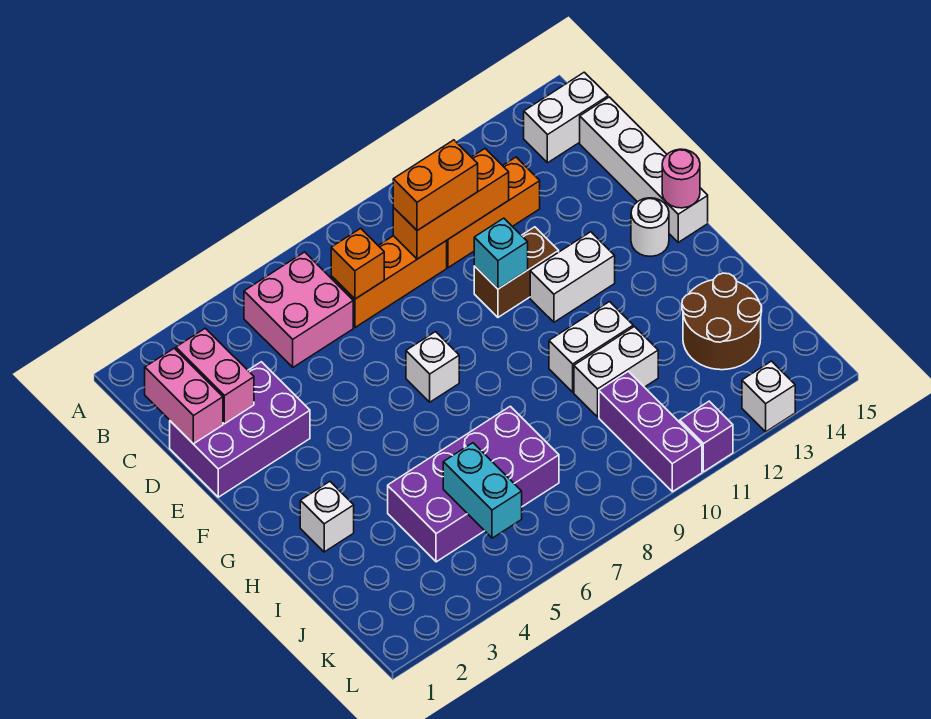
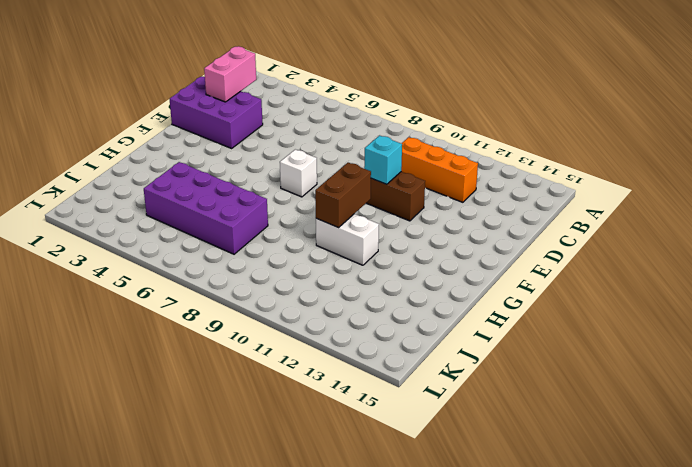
brown 1x2 brick [315,163,371,228] -> none
none -> pink 2x2 brick [244,252,353,367]
none -> white 1x2 brick [524,72,608,163]
none -> orange 1x3 brick [331,236,447,327]

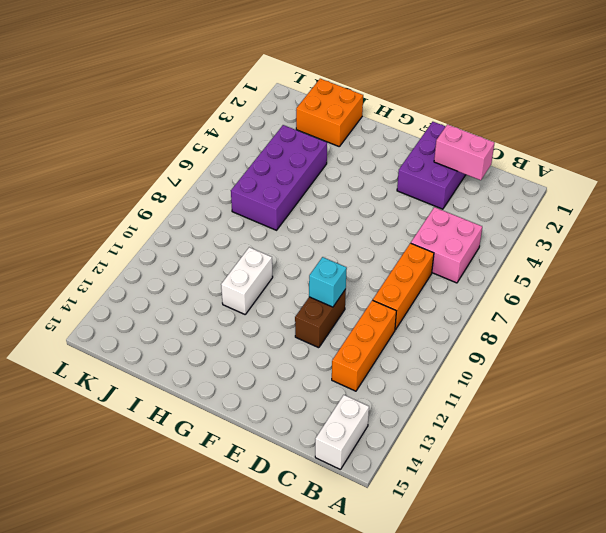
orange 2x2 brick [296,79,363,146] -> none
none -> white 1x4 brick [580,97,708,242]
none -> white 1x1 brick [406,332,459,402]
none -> white 1x2 brick [530,232,615,322]

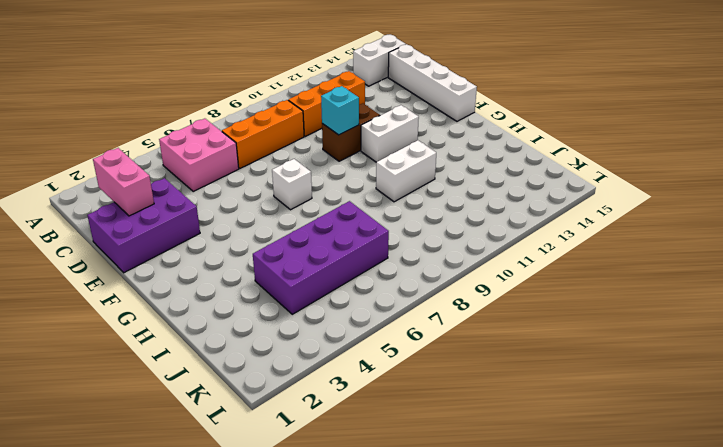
none -> white 1x1 round brick [631,198,669,256]
none -> white 1x1 brick [300,482,354,552]
none -> white 1x2 brick [574,327,658,417]

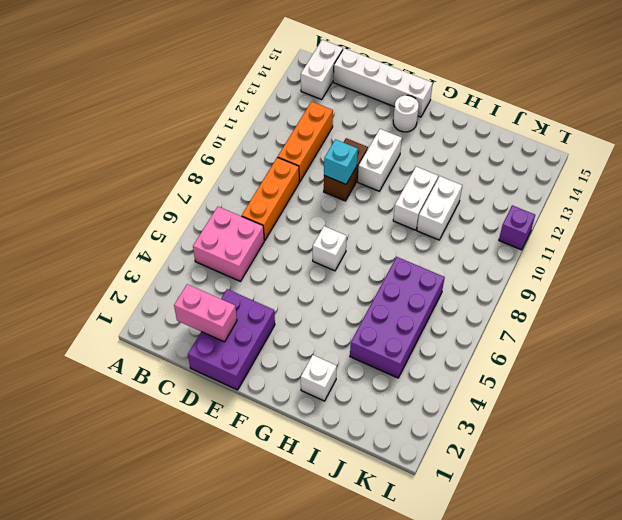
none -> brown 2x2 round brick [682,273,762,370]
none -> purple 1x3 brick [599,371,702,492]
none -> white 1x1 brick [742,361,795,432]

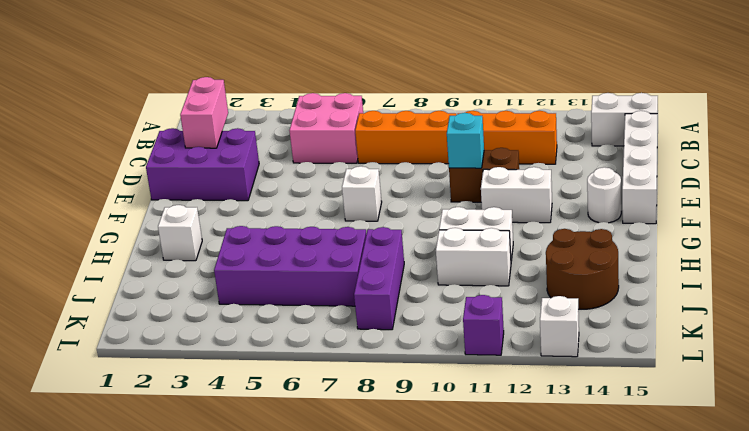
purple 1x3 brick [354,227,404,330] -> purple 1x3 brick moved to [599,371,702,492]
none -> pink 1x2 brick [145,348,223,444]
none -> orange 1x1 brick [331,228,384,299]
none -> orange 1x3 brick [393,149,509,259]

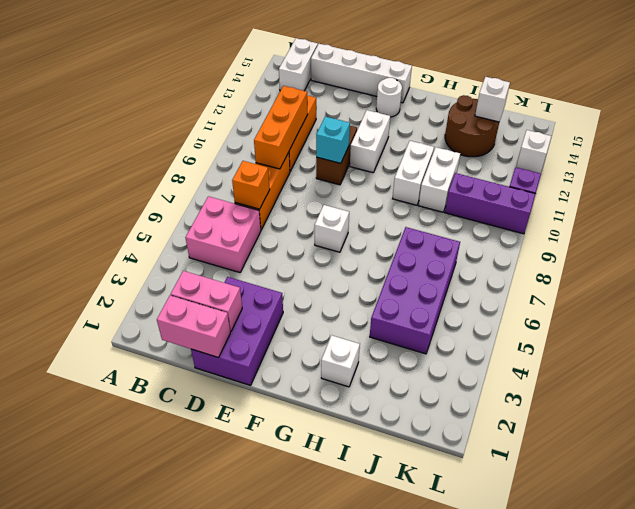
white 1x1 brick [475,77,510,122] -> none
none -> pink 1x1 round brick [662,149,700,208]
none -> cyan 1x2 brick [443,443,522,538]
none -> orange 1x2 brick [393,140,478,231]

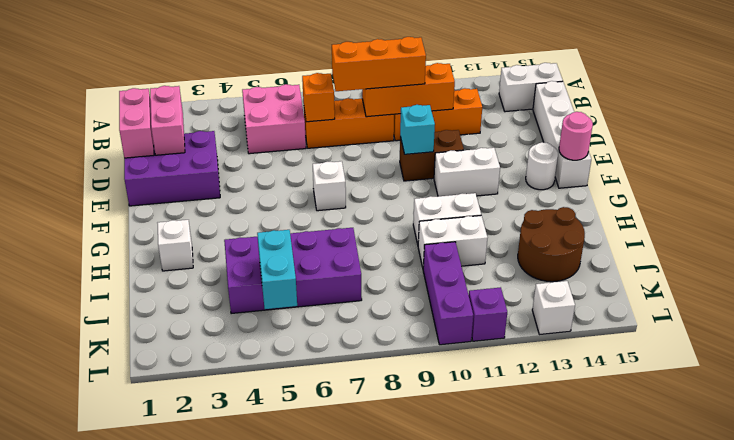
orange 1x3 brick [332,37,426,91] -> orange 1x2 brick [393,140,478,231]

